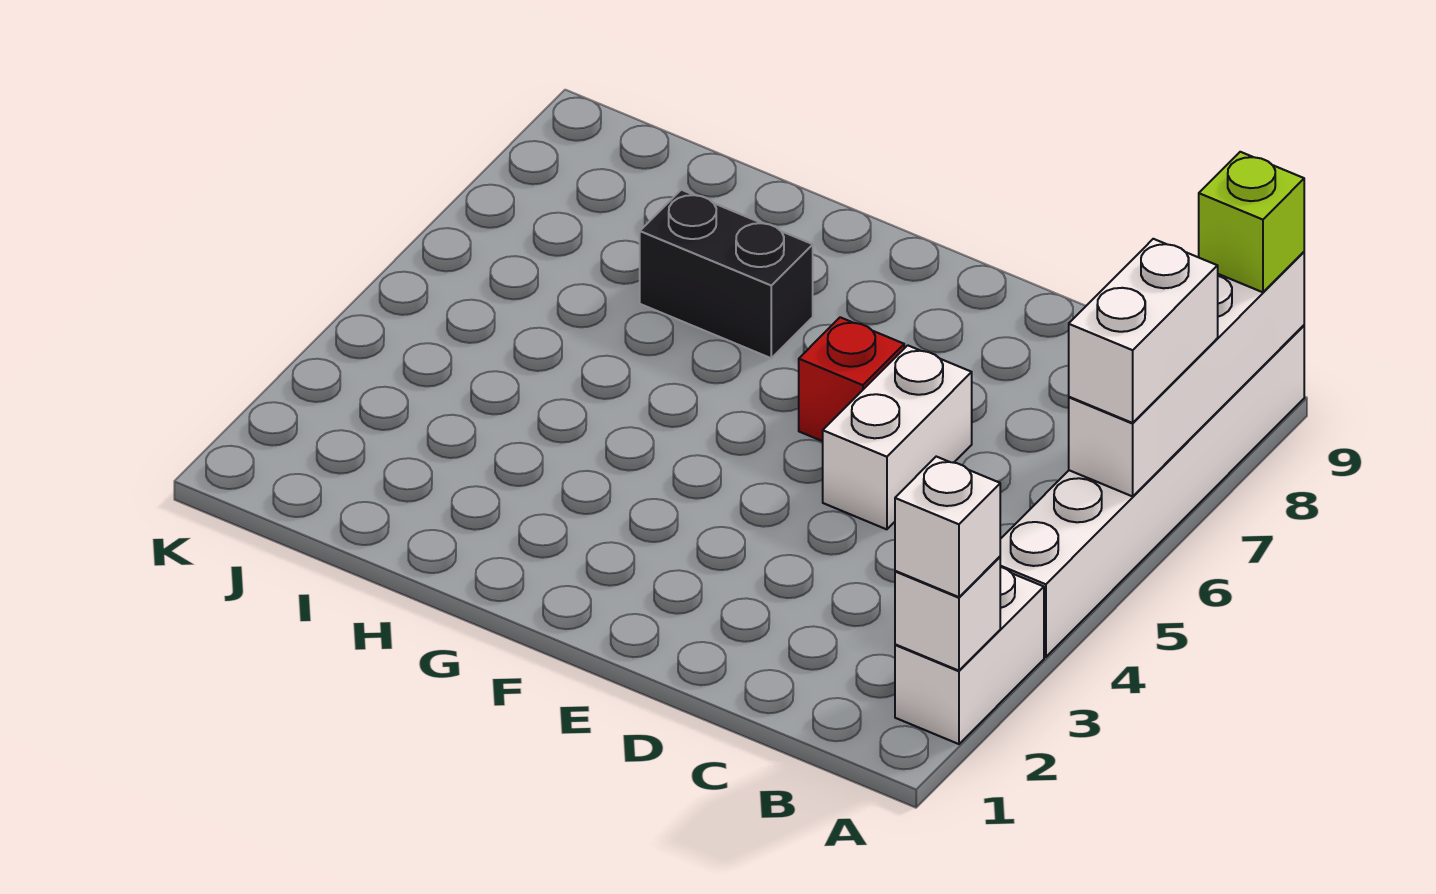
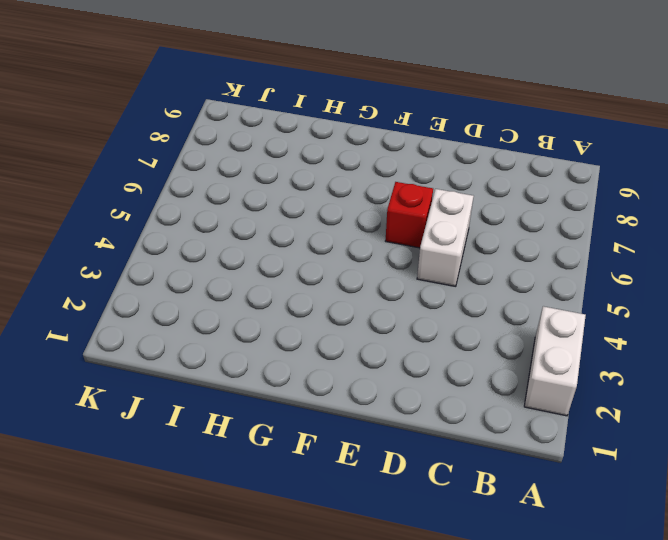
none -> white 1x6 brick [1000,325,1304,657]
none -> black 1x2 brick [640,190,813,358]

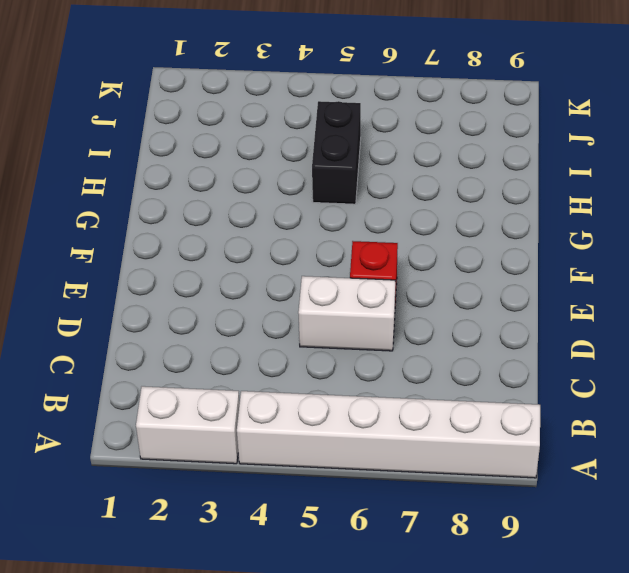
black 1x2 brick [312,101,361,204] -> black 1x2 brick moved to [640,190,813,358]
none -> white 1x1 brick [895,557,1000,671]
none -> white 1x4 brick [1069,252,1304,496]

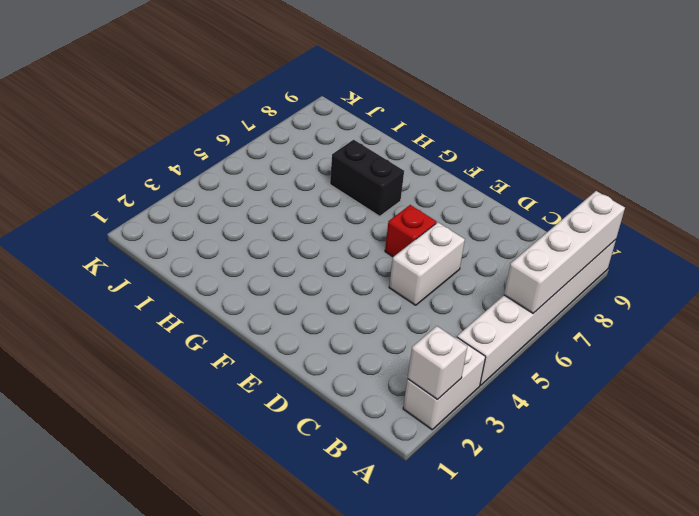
none -> white 1x1 brick [895,457,1000,597]
none -> white 1x2 brick [1069,239,1218,423]

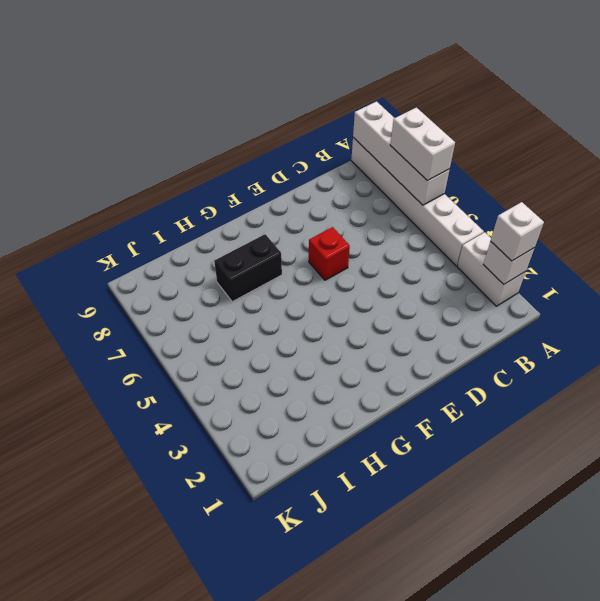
none -> white 1x2 brick [823,345,972,529]
none -> lime 1x1 brick [1199,152,1304,292]

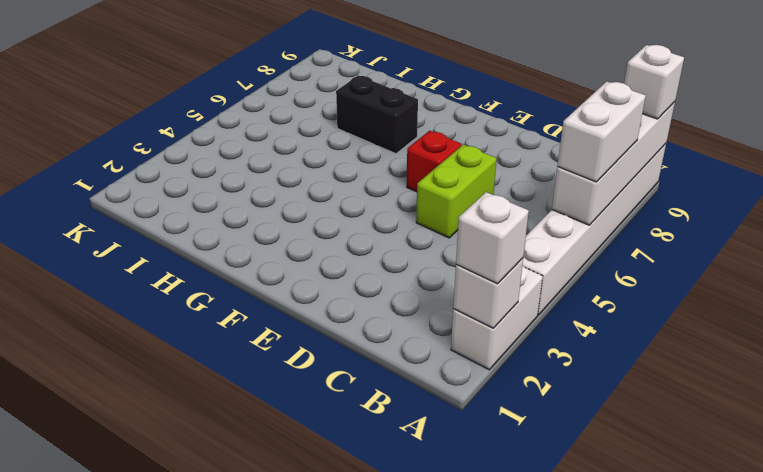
white 1x1 brick [624,45,684,119] -> lime 1x1 brick [1199,152,1304,292]
lime 1x2 brick [416,145,497,238] -> white 1x2 brick [823,345,972,529]

